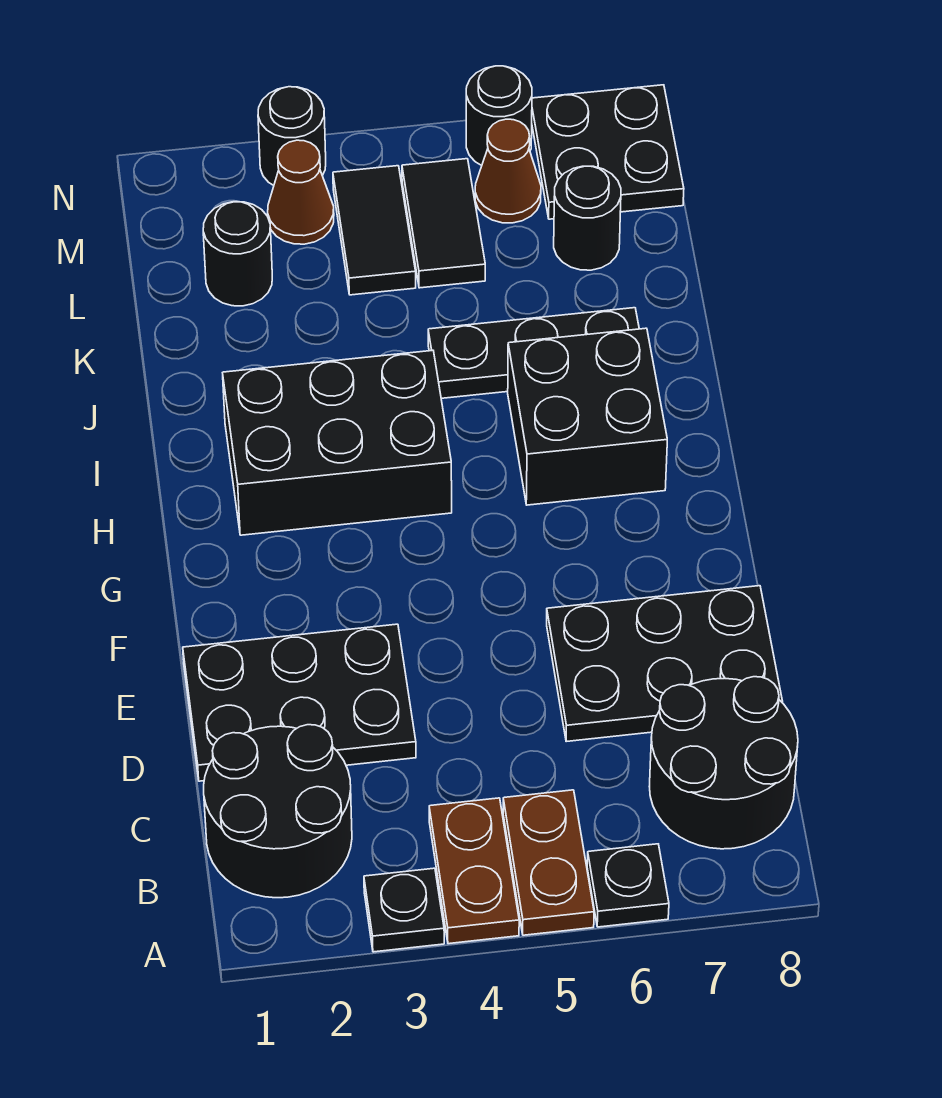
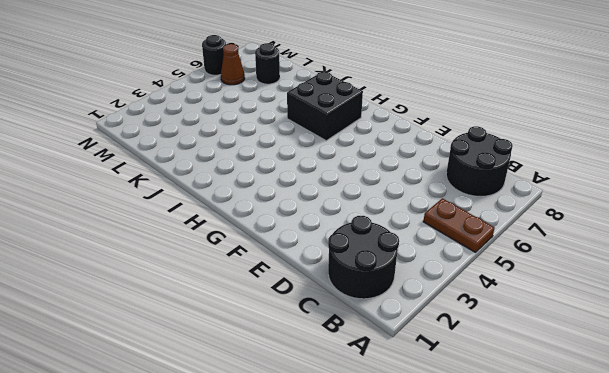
none -> black 1x1 plate [364,868,444,952]
none -> brown 1x2 plate [429,798,519,944]
none -> black 1x1 plate [587,844,669,927]

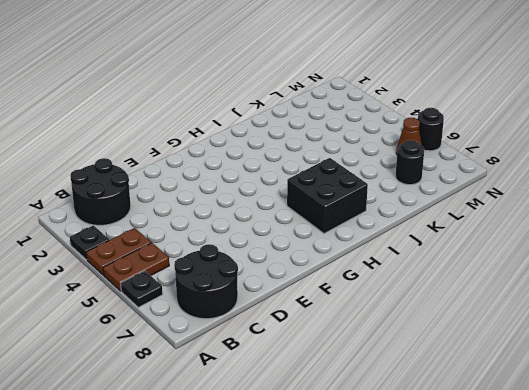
none -> black 2x3 plate [183,624,416,781]
none -> black 2x3 plate [547,586,783,742]
none -> black 2x3 brick [223,350,452,535]

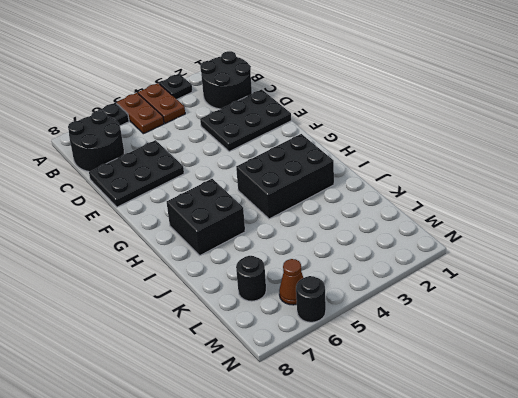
none -> black 1x3 plate [428,308,639,398]
none -> black 1x1 round brick [203,202,272,306]
none -> black 1x2 tile [333,166,416,295]

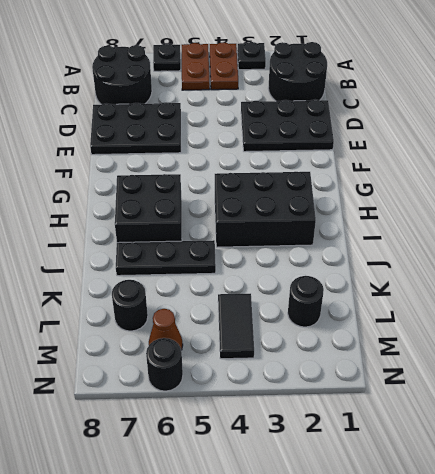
none -> black 1x2 tile [402,159,485,288]
none -> brown 1x1 cone [268,140,334,244]
none -> black 2x2 plate [532,85,684,219]

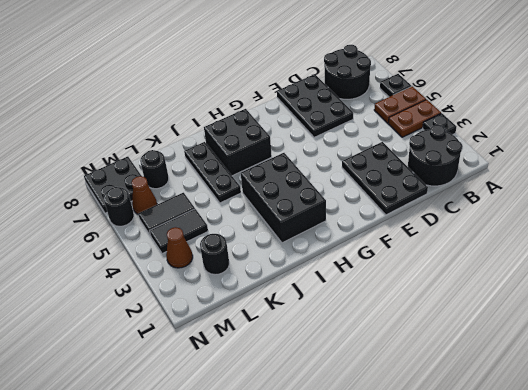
none -> black 1x1 round brick [258,87,326,185]

